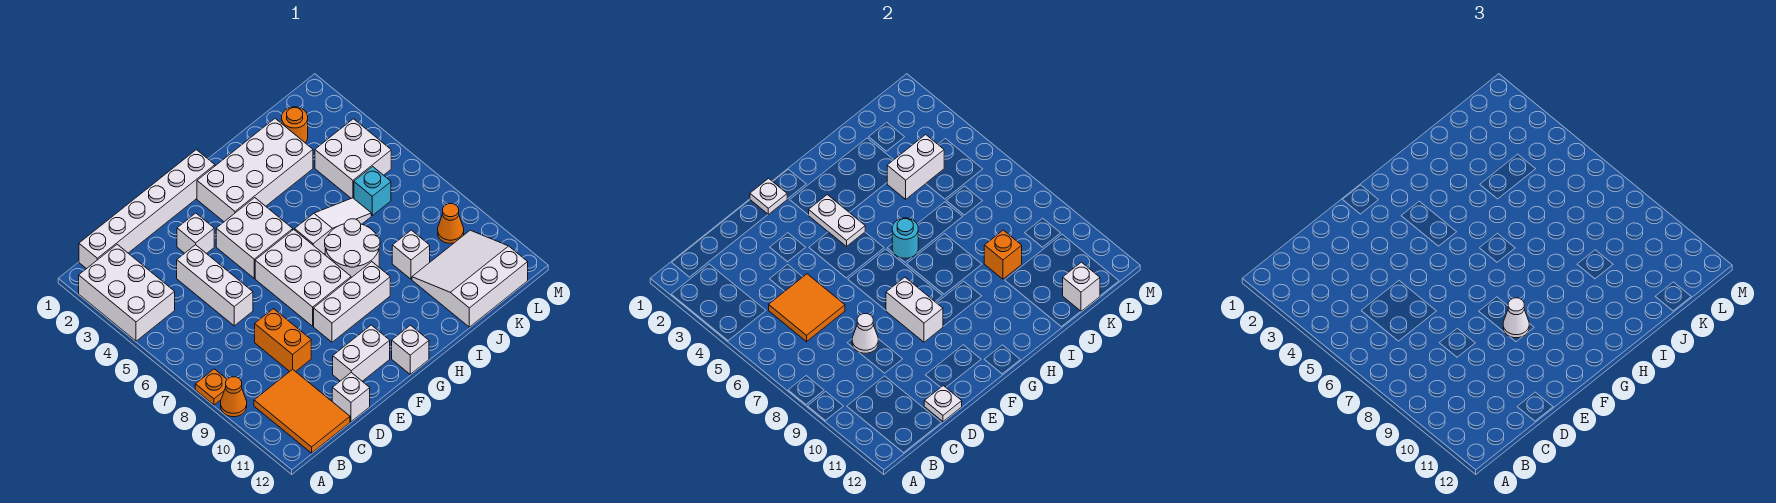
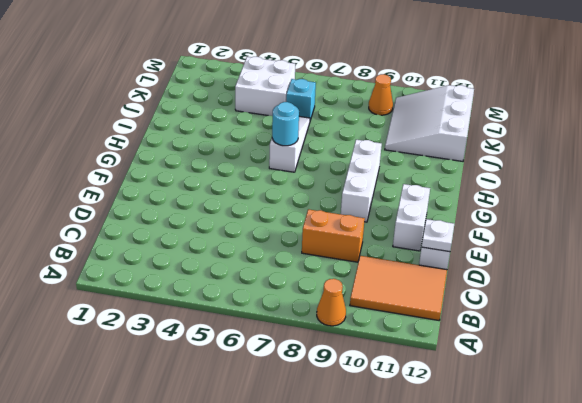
none -> white 2x3 brick [79,244,175,341]
none -> orange 1x1 plate [195,369,227,405]
none -> white 1x6 brick [79,150,215,269]
none -> white 1x3 brick [177,245,253,326]

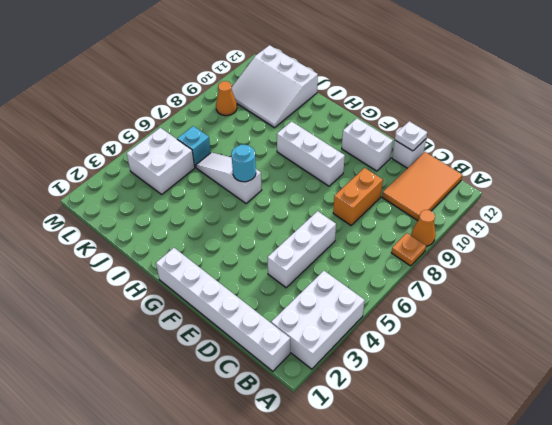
none -> white 1x1 brick [177,213,214,254]
none -> white 2x2 brick [216,198,293,278]
none -> white 2x3 brick [255,229,351,326]
none -> white 2x4 brick [197,119,313,222]

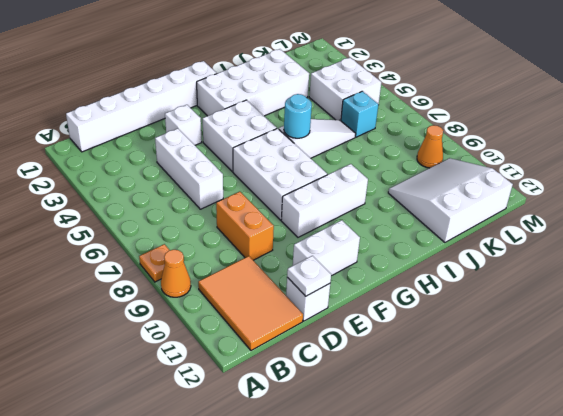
none -> white 2x3 brick [79,244,175,341]
none -> white 1x1 brick [392,325,429,374]
none -> white 2x2 round brick [325,219,380,278]
none -> white 1x1 brick [392,230,430,279]

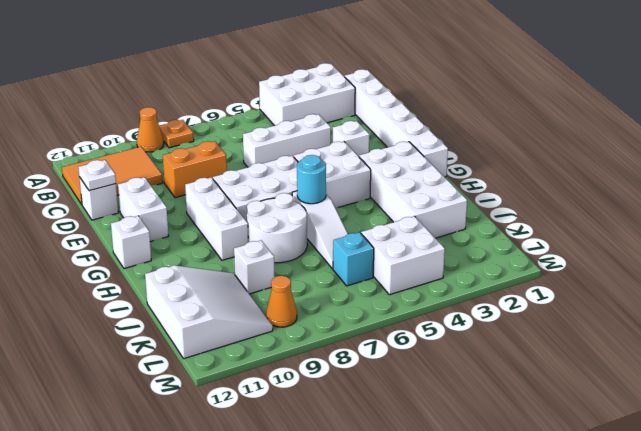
none -> orange 1x1 round brick [282,107,308,143]
none -> orange 2x2 tile [769,274,845,342]
none -> white 1x1 cone [852,314,878,353]
none -> white 1x1 plate [750,178,787,214]

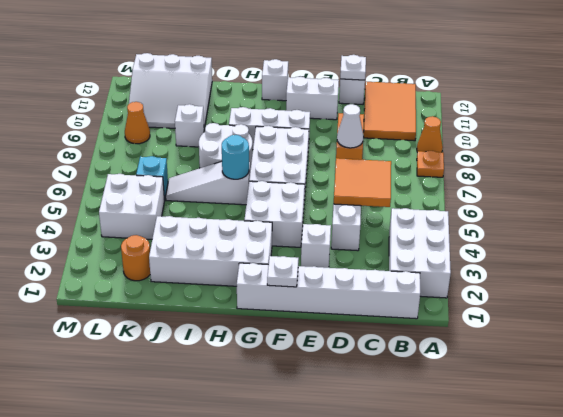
none -> white 1x2 brick [886,277,943,342]
none -> white 1x2 plate [809,195,865,246]
none -> white 1x2 brick [887,135,944,199]
none -> orange 1x1 brick [984,230,1022,279]

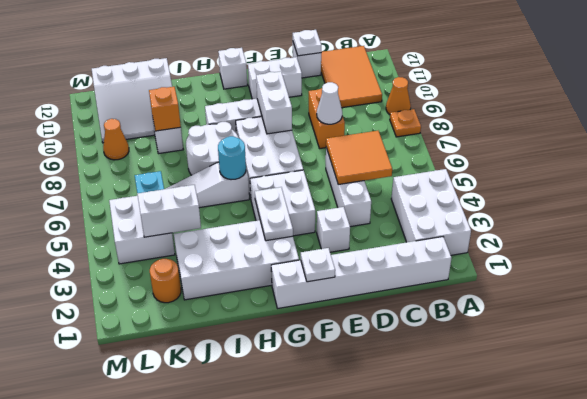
none -> white 1x1 brick [1063,262,1100,311]
none -> white 1x1 cone [1503,298,1529,338]

